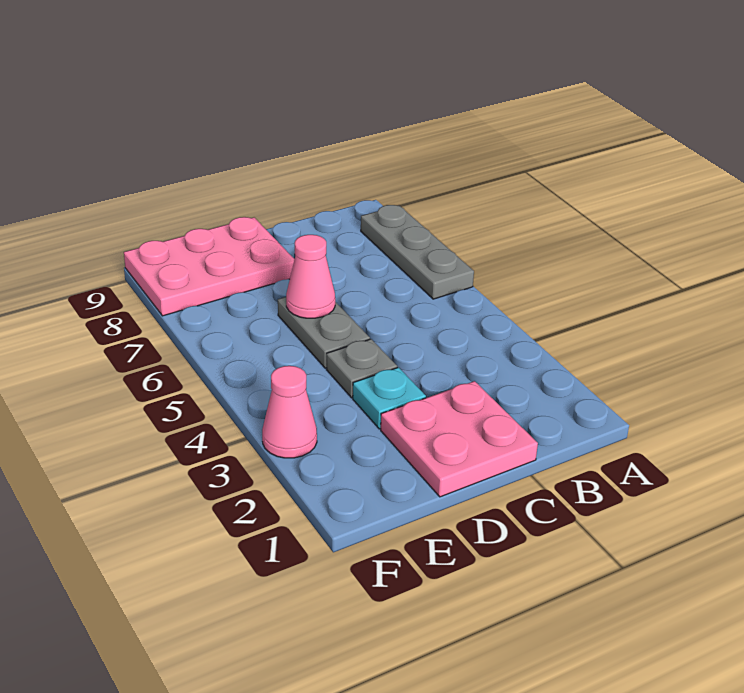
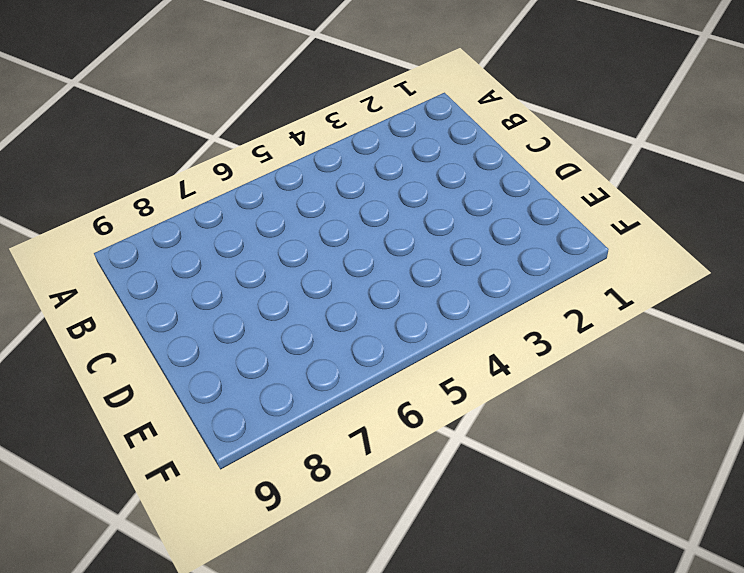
none -> grey 1x3 plate [361,205,474,299]
none -> pink 2x2 plate [381,381,538,497]

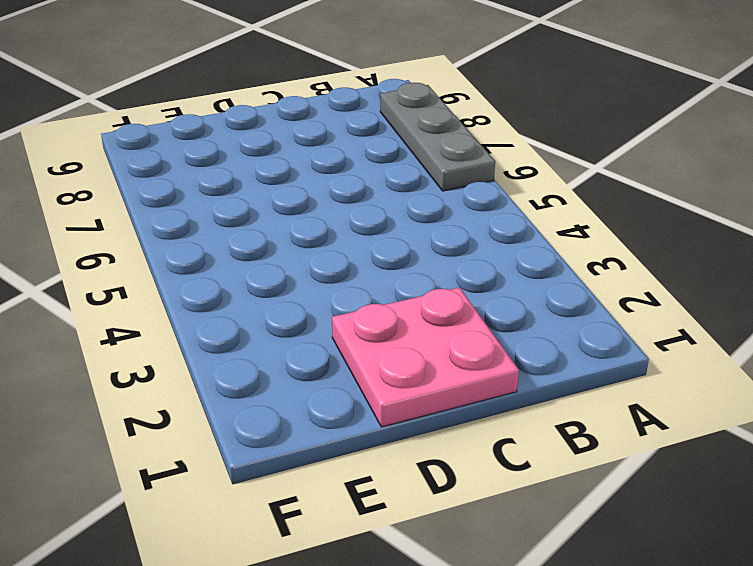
none -> cyan 1x1 plate [353,367,426,429]
none -> grey 1x1 plate [326,339,397,398]

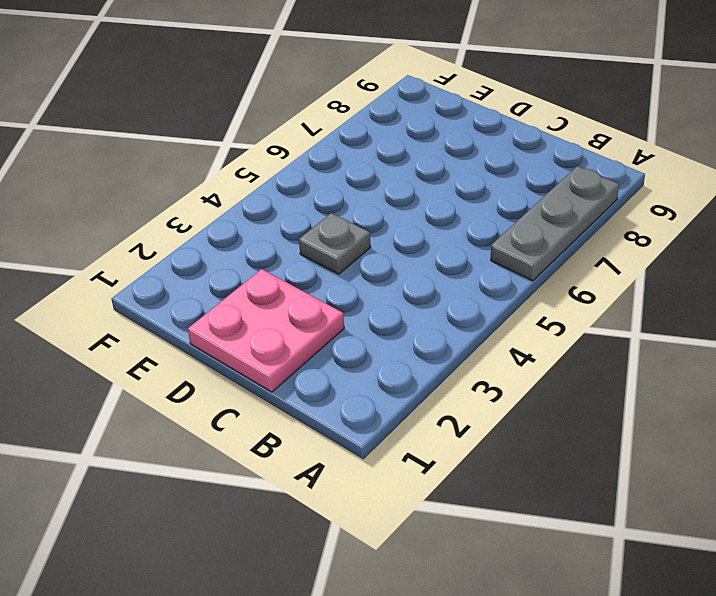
none -> cyan 1x1 plate [353,367,426,429]
none -> grey 1x2 plate [278,297,370,368]

